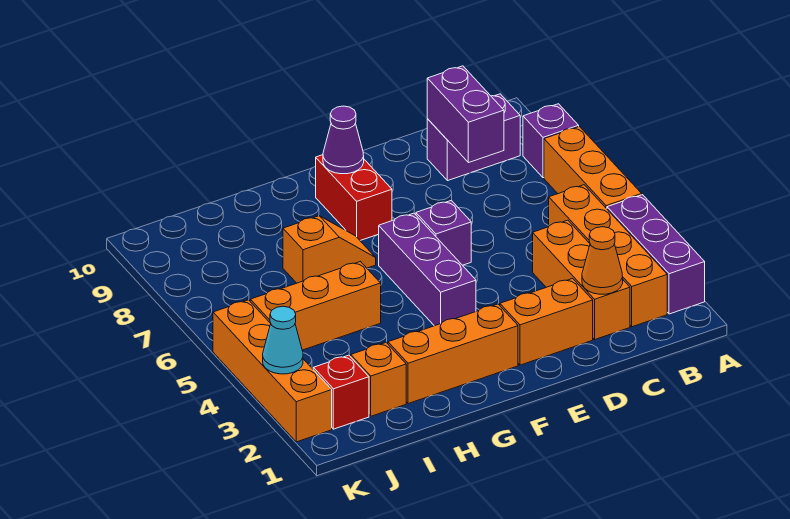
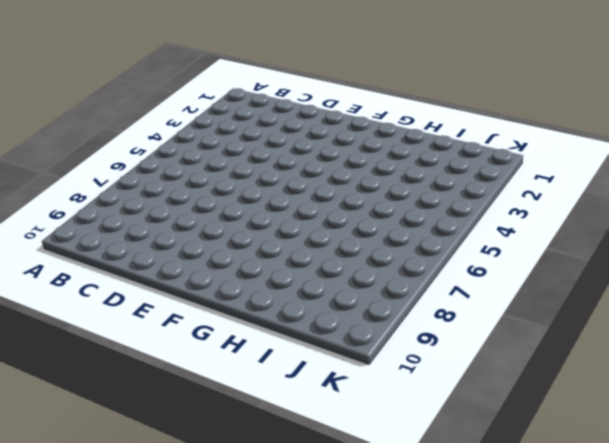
none -> purple 1x3 brick [607,195,705,314]
none -> orange 1x3 brick [544,127,642,209]
none -> purple 1x1 brick [523,104,579,178]

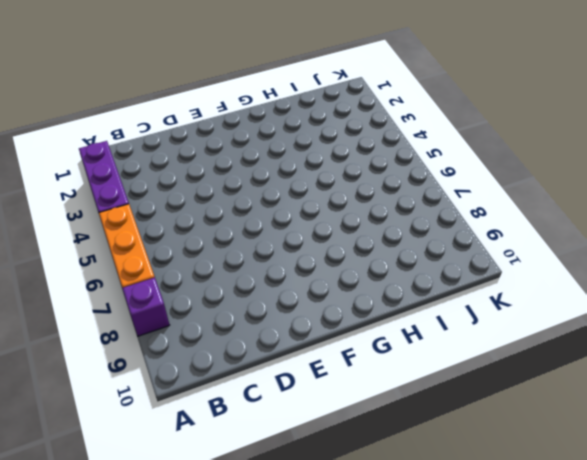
none -> orange 1x4 brick [549,185,667,327]
none -> purple 1x2 brick [427,94,520,181]
none -> orange 1x3 brick [533,220,630,339]

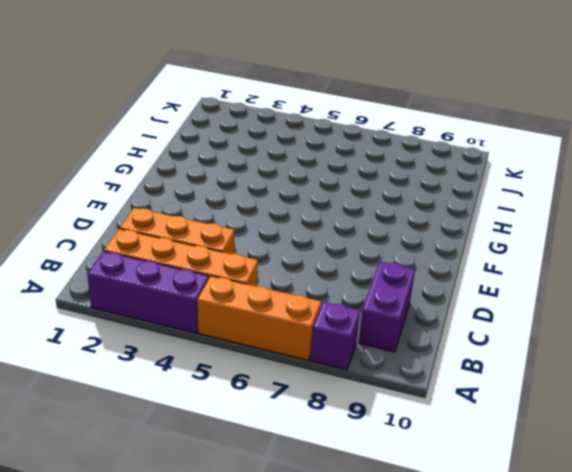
none -> orange 1x2 brick [500,278,593,365]
none -> purple 1x1 brick [416,200,471,265]
none -> orange 1x3 brick [388,304,518,404]

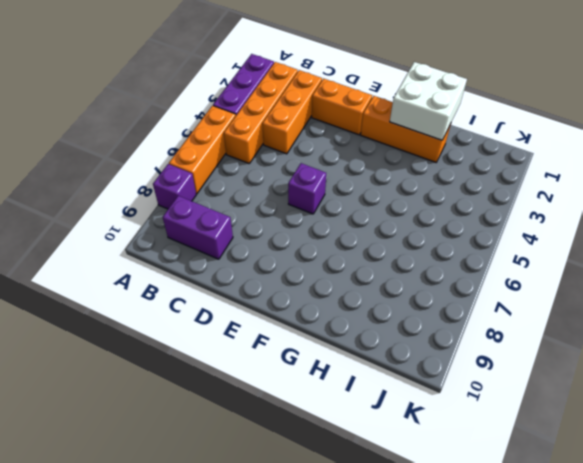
white 2x2 brick [390,62,467,140] -> none
none -> purple 1x3 brick [379,213,476,326]
none -> red 1x2 brick [316,155,392,241]
none -> orange 1x2 slope [283,216,376,283]

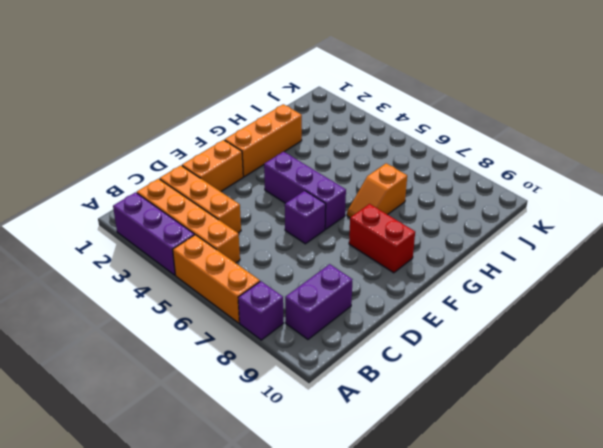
none -> orange 1x3 brick [250,262,381,350]
none -> orange 1x1 brick [351,343,406,416]
none -> red 1x1 brick [313,355,369,429]

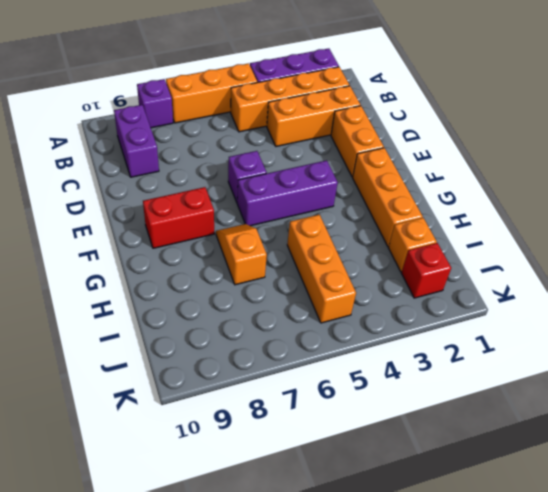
none -> orange 1x4 brick [213,300,332,442]
none -> orange 1x1 cone [582,227,623,294]
none -> purple 1x2 brick [427,66,504,163]

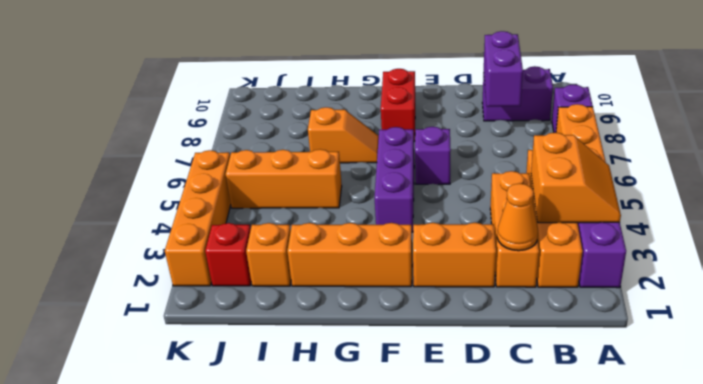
orange 2x2 slope [531,133,621,223] -> none
none -> purple 1x1 cone [323,106,364,174]
none -> cyan 1x1 cone [263,306,303,374]

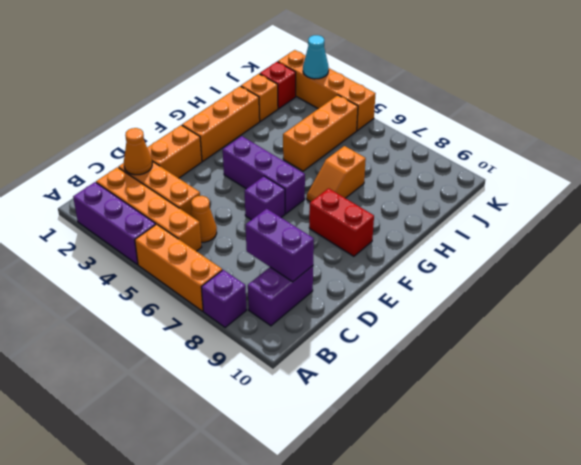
orange 1x1 cone [191,196,217,242] -> none
none -> purple 1x1 cone [323,106,364,174]

